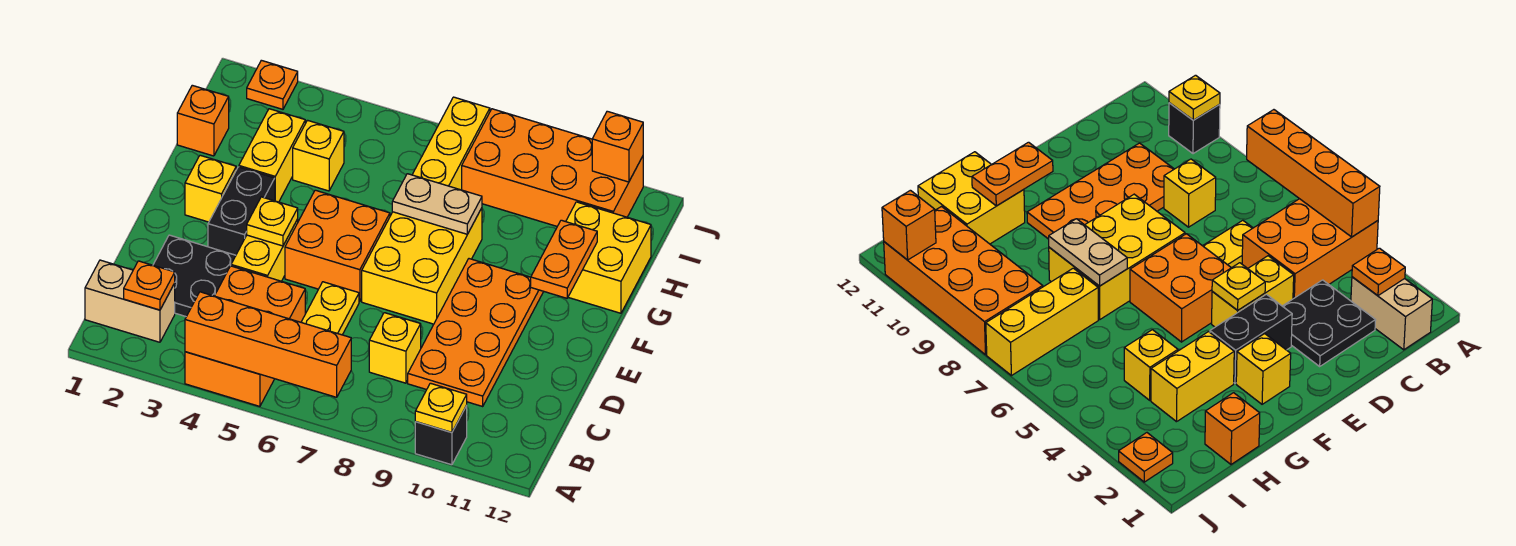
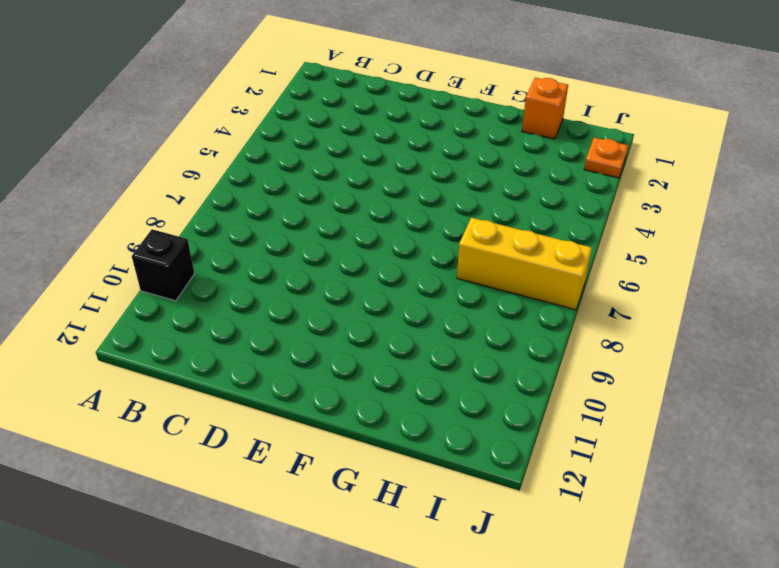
none -> orange 2x3 brick [185,266,305,406]
none -> tan 1x2 brick [85,260,175,342]
none -> black 2x2 plate [153,235,236,317]

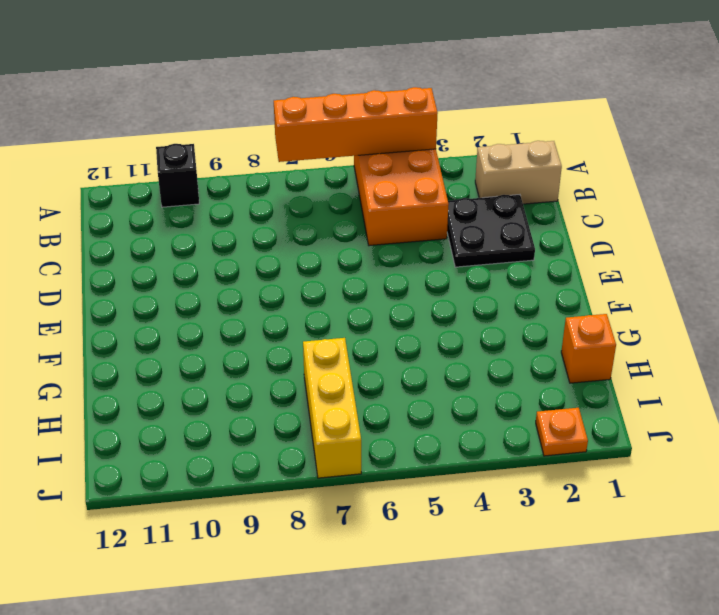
none -> yellow 1x2 plate [301,282,359,335]
none -> yellow 1x1 brick [369,313,421,383]
none -> orange 2x4 plate [408,259,544,406]

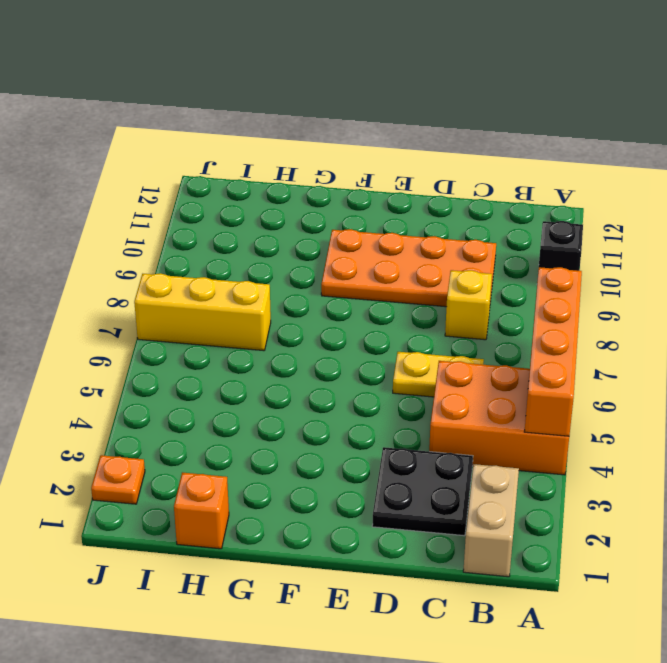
none -> yellow 1x2 brick [231,219,298,281]
none -> black 1x2 brick [208,167,275,255]
none -> orange 2x2 brick [285,190,390,302]

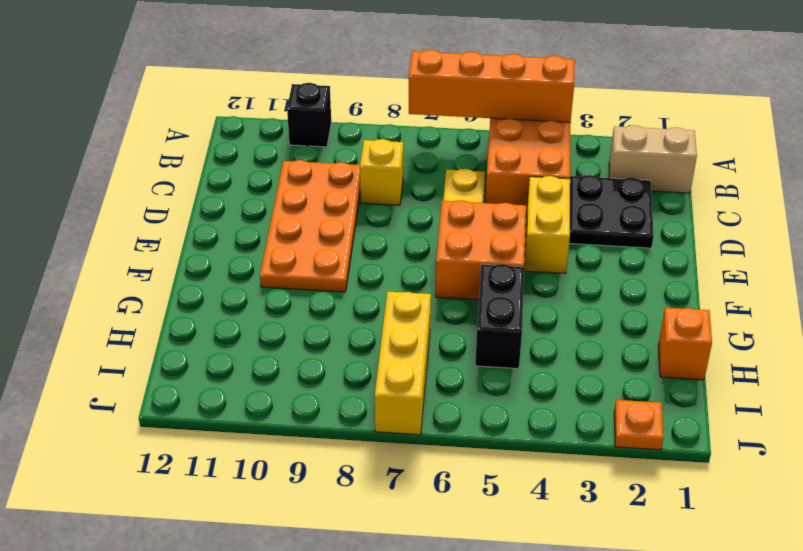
black 1x2 brick [475,264,524,369] -> black 1x2 brick moved to [208,167,275,255]
none -> yellow 2x3 brick [362,208,482,324]
none -> yellow 1x1 brick [185,155,236,222]
none -> yellow 1x2 brick [239,109,305,202]

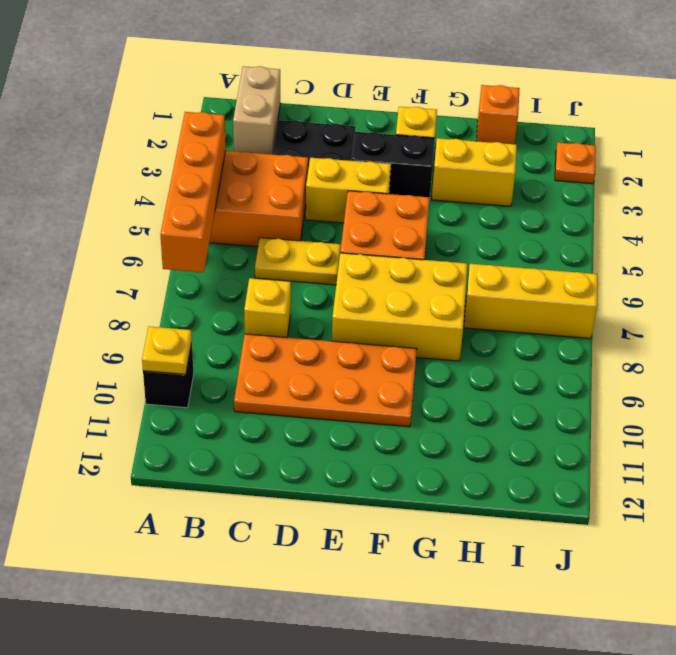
none -> yellow 2x2 brick [566,202,651,313]
none -> yellow 1x1 brick [293,120,344,191]
none -> orange 2x4 brick [462,109,643,226]

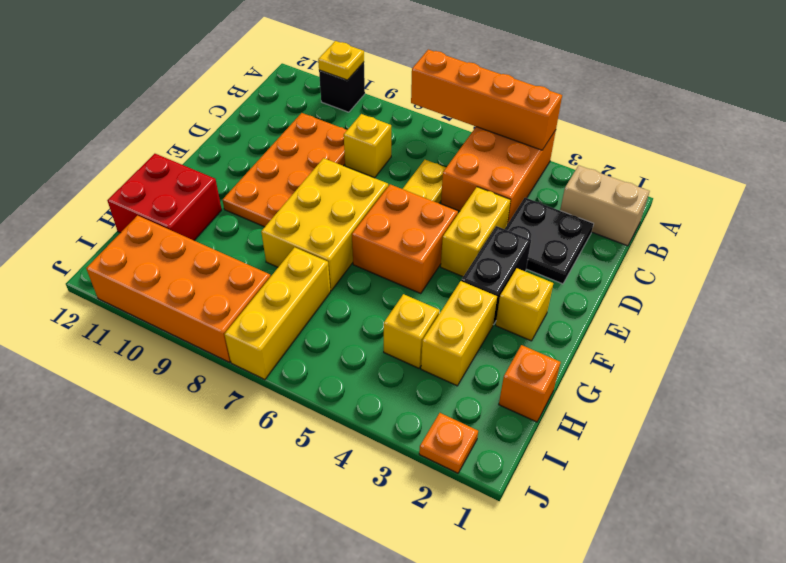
red 2x2 brick [107,154,222,240] -> yellow 2x2 brick [566,202,651,313]
none -> orange 1x1 plate [124,261,175,310]
none -> yellow 1x1 plate [247,197,298,246]
none -> orange 1x2 plate [531,220,597,298]

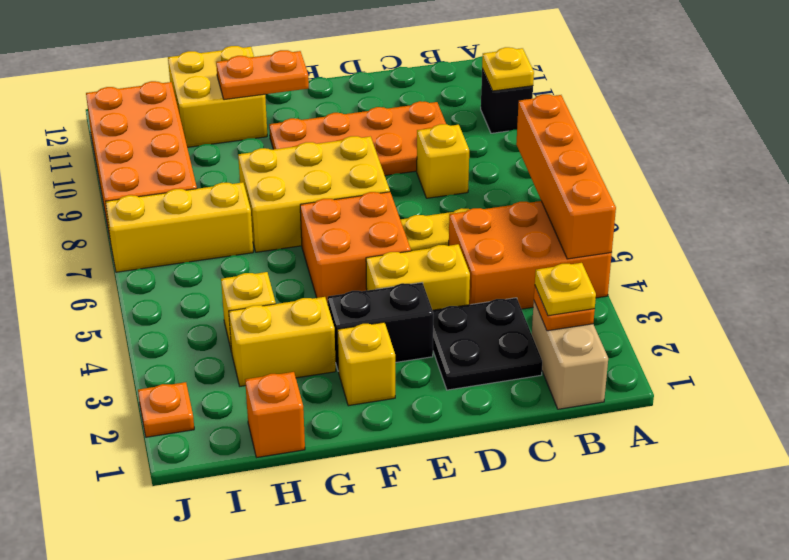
yellow 1x1 plate [535,263,596,316] -> yellow 1x1 plate moved to [247,197,298,246]
none -> tan 1x2 plate [392,174,482,234]
none -> orange 1x1 brick [592,111,643,182]

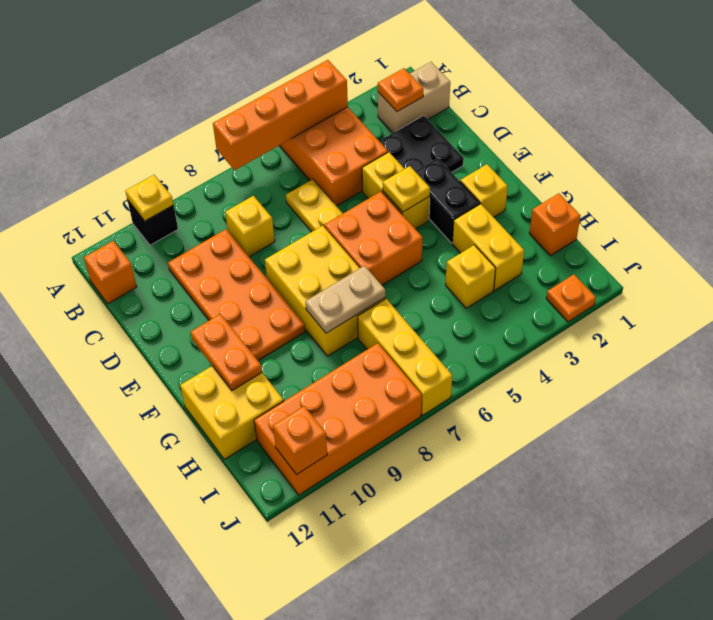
orange 1x1 brick [84,241,137,304] -> none

